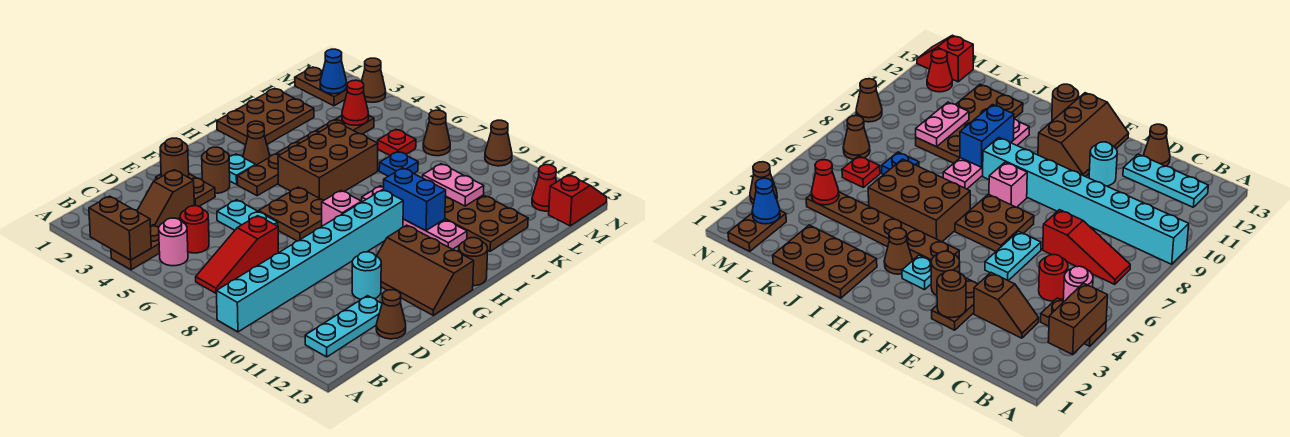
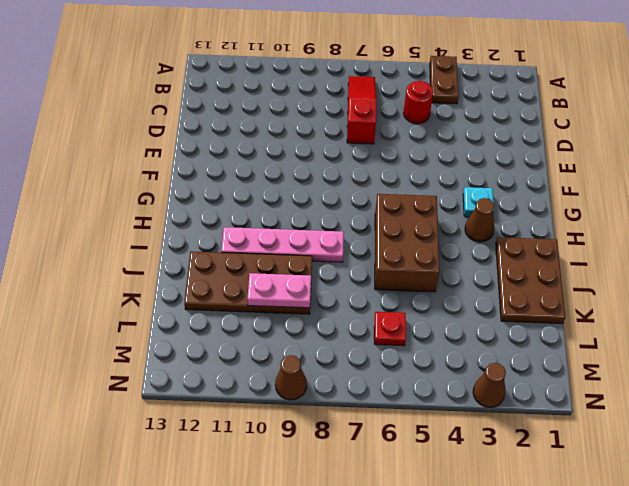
none -> cyan 1x8 brick [216,190,403,332]
none -> pink 1x1 round brick [159,218,188,266]
none -> cyan 1x3 plate [305,296,382,357]
none -> brown 1x2 slope [137,170,194,227]

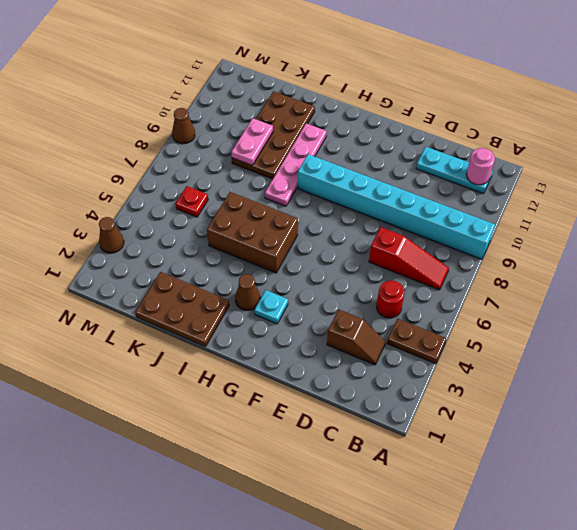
pink 1x1 round brick [466,148,495,185] -> pink 1x1 round brick moved to [159,218,188,266]
none -> brown 1x1 cone [376,290,406,339]
none -> brown 1x2 plate [156,174,215,206]
none -> cyan 1x2 plate [217,200,278,230]
none -> cyan 1x1 round brick [352,252,381,299]

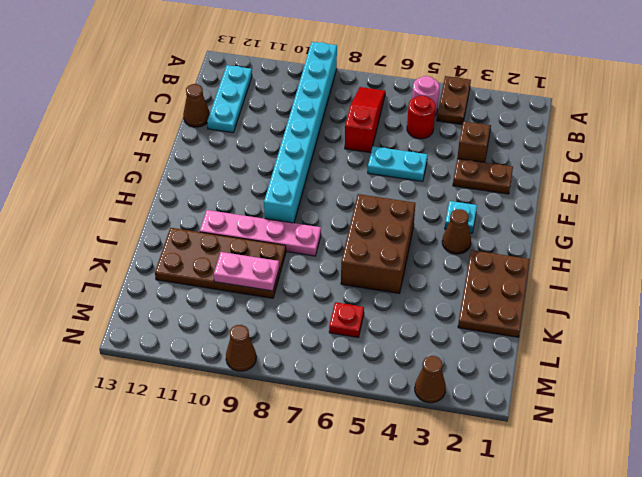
none -> cyan 1x1 round brick [352,252,381,299]
none -> brown 1x1 round brick [202,147,230,193]
none -> brown 2x2 plate [259,187,324,241]
none -> brown 2x3 slope [377,225,474,315]

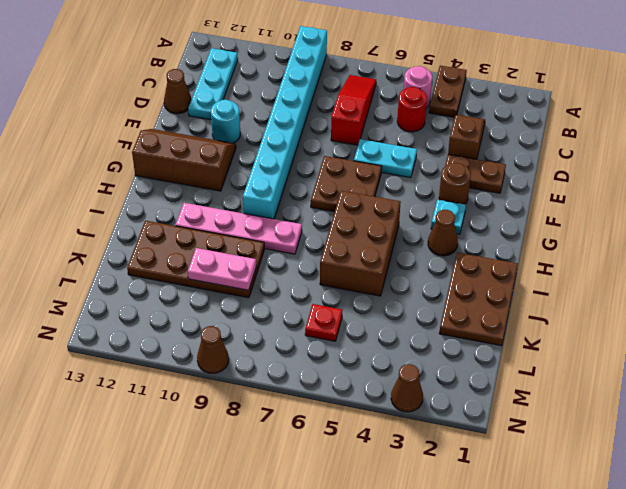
none -> brown 1x6 plate [237,116,374,196]
none -> pink 1x1 brick [322,191,361,226]
none -> brown 1x1 round brick [459,238,488,286]
none -> blue 1x1 plate [379,152,418,176]

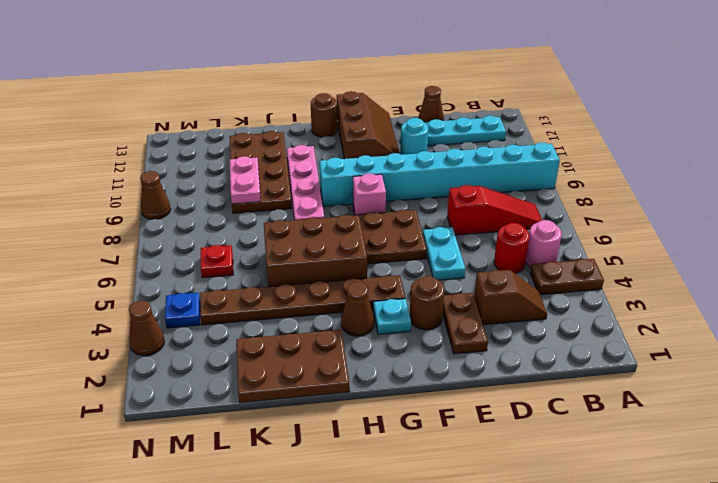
blue 1x1 plate [165,293,200,328] -> blue 1x1 plate moved to [379,152,418,176]
none -> brown 1x2 plate [295,67,347,106]
none -> brown 1x1 cone [423,110,450,156]
none -> red 1x1 cone [532,165,556,211]
none -> red 1x2 slope [549,175,607,226]

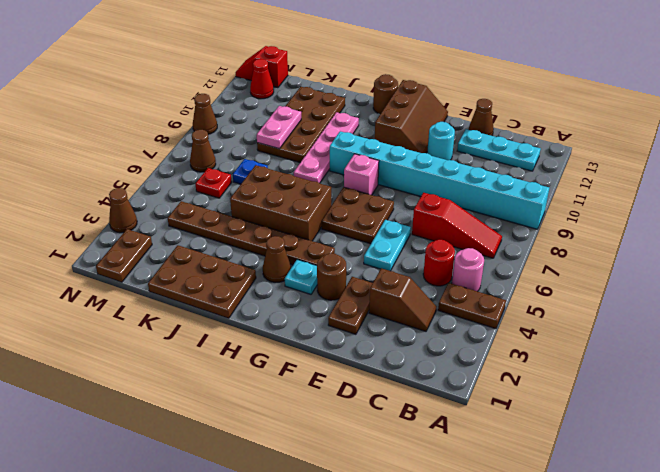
none -> brown 1x2 brick [89,196,151,260]
none -> brown 1x1 round brick [160,138,189,177]
none -> blue 1x2 brick [384,168,446,231]
none -> red 1x1 cone [342,80,369,125]

